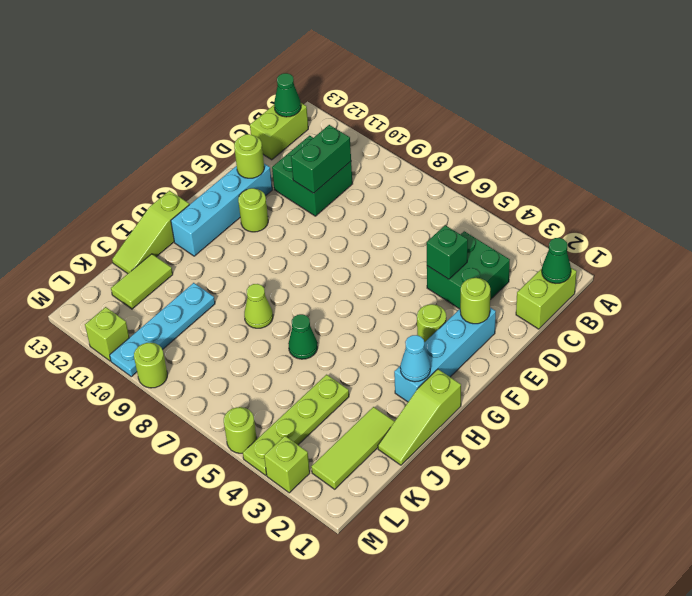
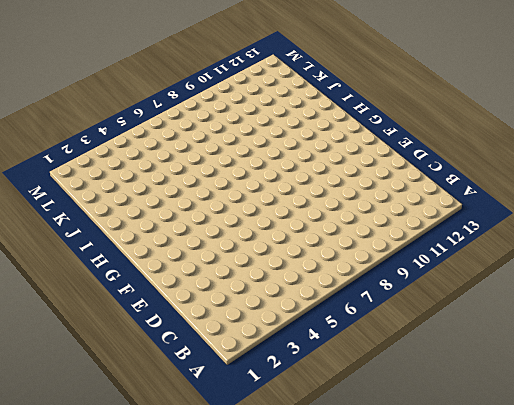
none -> lime 1x2 brick [516,268,577,329]
none -> lime 1x2 brick [250,103,308,160]
none -> green 2x2 brick [427,231,510,309]

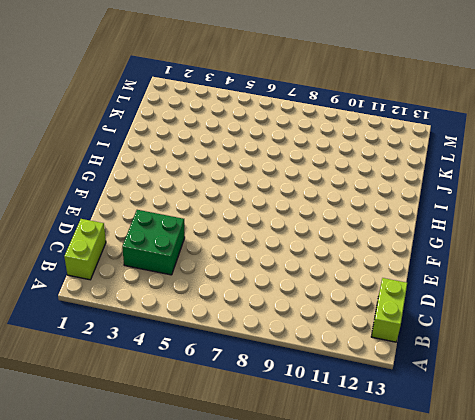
none -> green 2x2 brick [272,136,352,216]
none -> cyan 1x4 brick [394,308,496,402]
none -> cyan 1x4 brick [171,164,272,256]

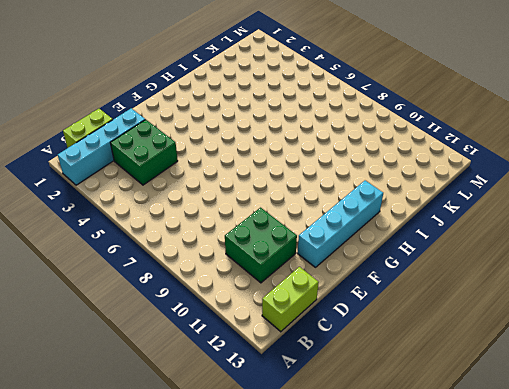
cyan 1x4 brick [58,108,145,185] -> cyan 1x4 brick moved to [394,308,496,402]
none -> lime 1x1 round brick [417,304,446,343]
none -> lime 1x1 round brick [238,188,268,232]
none -> lime 1x3 slope [378,369,461,465]

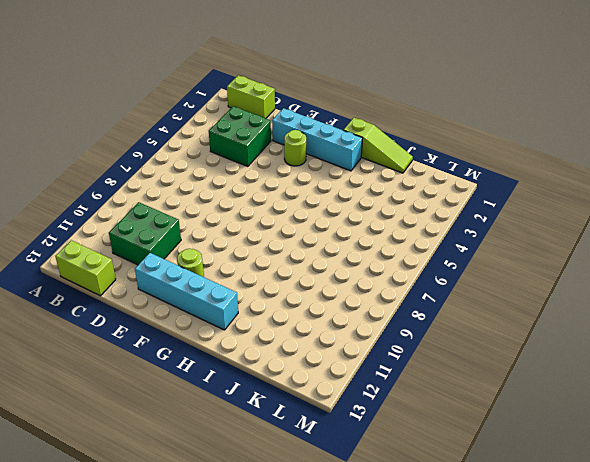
none -> lime 1x3 slope [112,191,189,274]
none -> green 1x1 cone [288,314,318,359]
none -> lime 1x1 cone [244,284,273,328]

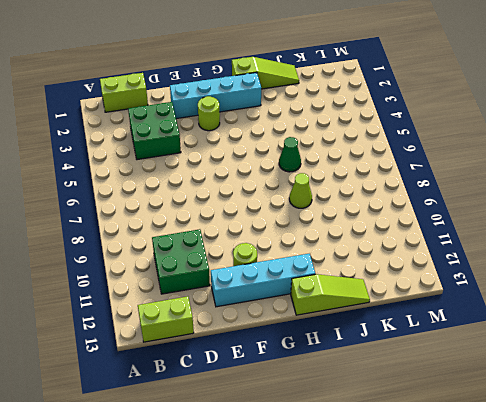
none -> lime 1x3 tile [311,407,395,489]
none -> lime 1x4 plate [243,375,349,475]
none -> cyan 1x4 plate [110,283,215,377]

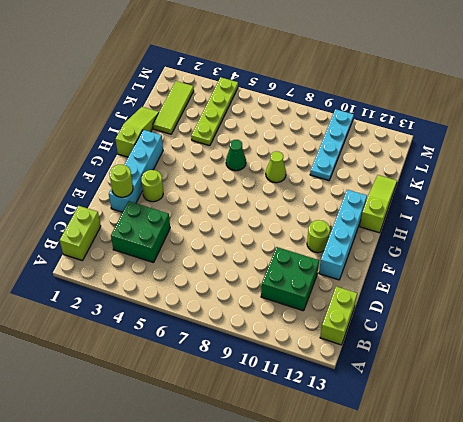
none -> lime 1x2 tile [111,254,173,309]
none -> lime 1x1 brick [264,436,310,493]
none -> lime 1x1 round brick [224,407,257,453]

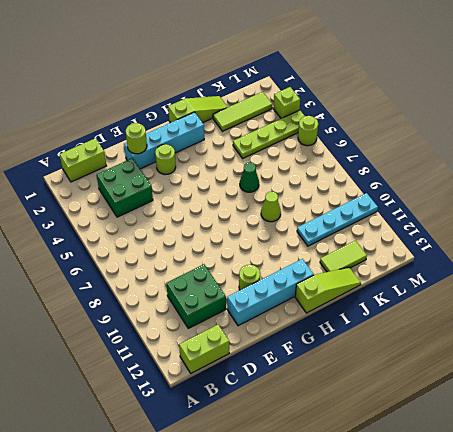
none -> lime 1x1 round brick [134,342,167,388]
none -> lime 1x1 brick [85,307,129,361]
none -> green 1x1 cone [542,238,571,283]

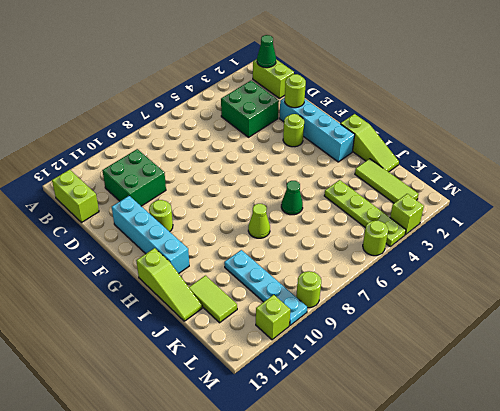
none -> green 1x1 cone [274,73,301,117]
none -> green 1x2 brick [291,125,351,193]
none -> green 1x1 brick [427,225,468,279]

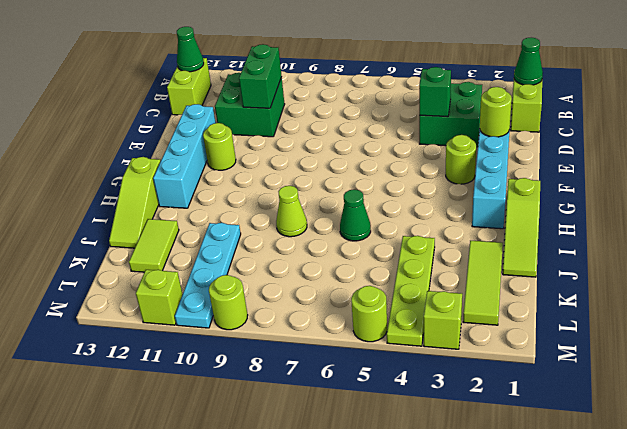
none -> lime 1x1 round brick [234,134,264,178]
none -> cyan 1x1 cone [400,335,430,382]

